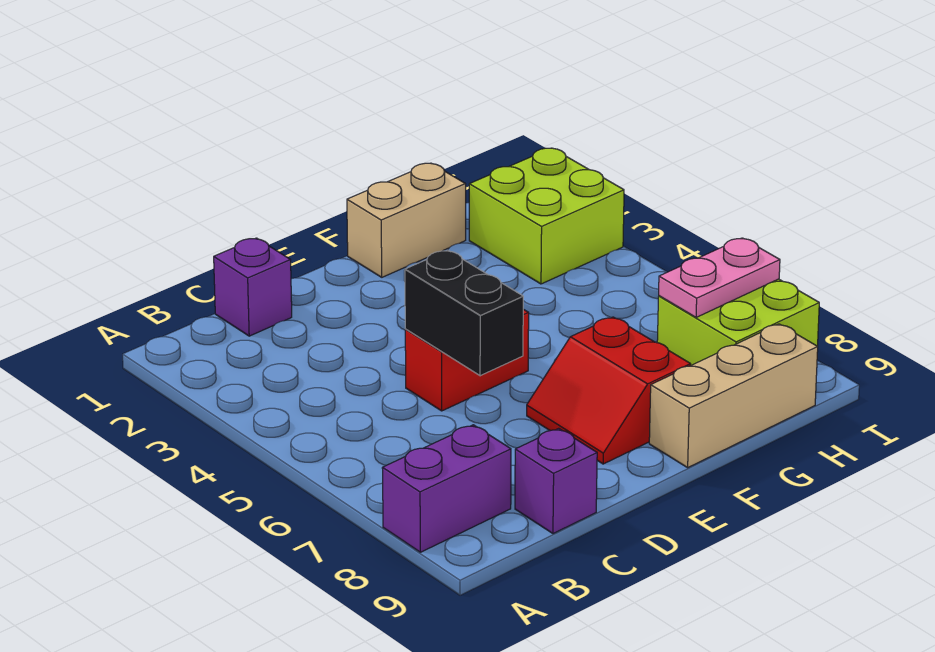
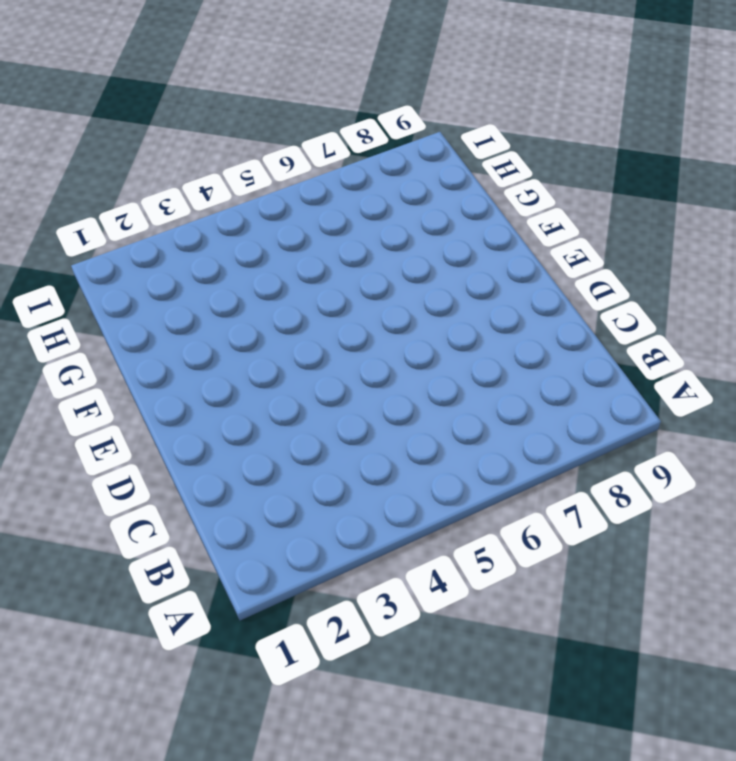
none -> purple 1x2 brick [382,425,511,552]
none -> purple 1x1 brick [214,238,292,336]

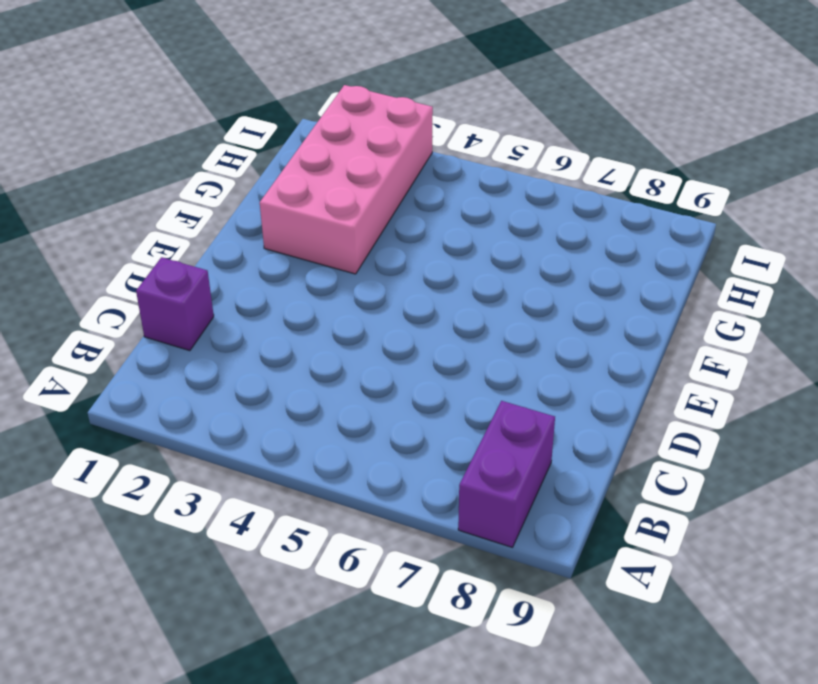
pink 2x4 brick [260,85,433,274] -> lime 2x2 brick [469,148,624,284]
none -> purple 1x1 brick [515,428,597,534]
none -> red 1x2 brick [405,309,529,411]

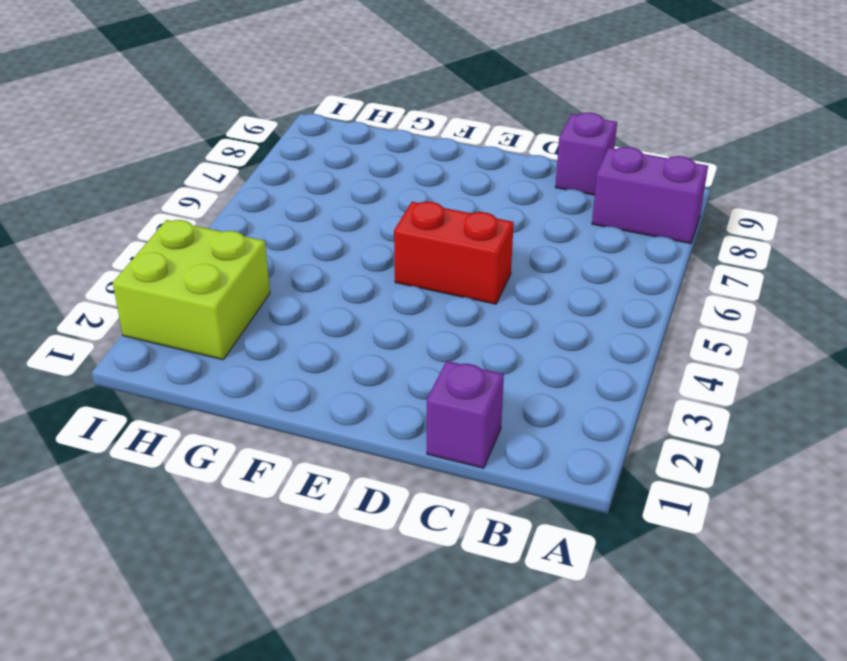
none -> red 2x2 slope [527,317,691,464]
none -> tan 1x2 brick [347,163,466,277]

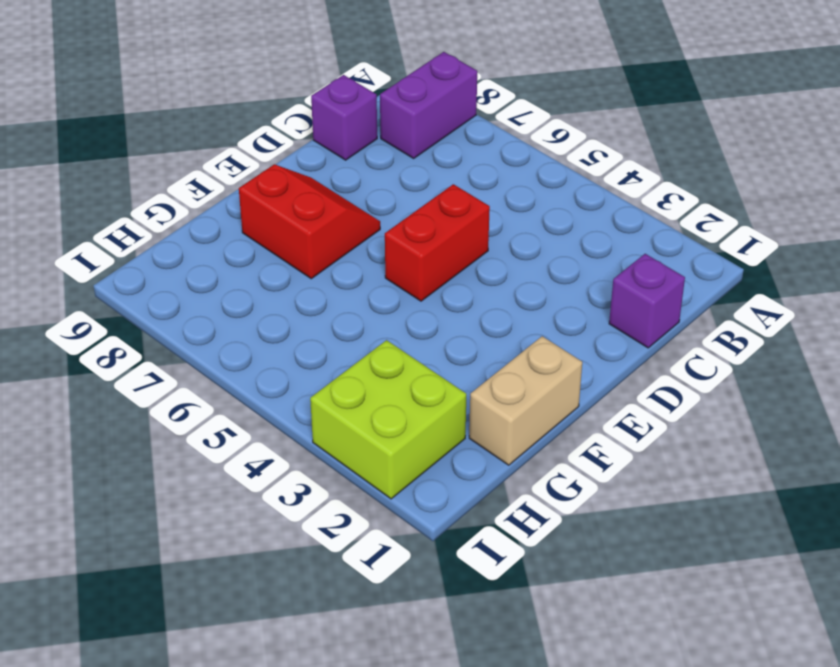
none -> tan 1x3 brick [649,324,818,468]
none -> lime 2x2 brick [657,279,819,365]

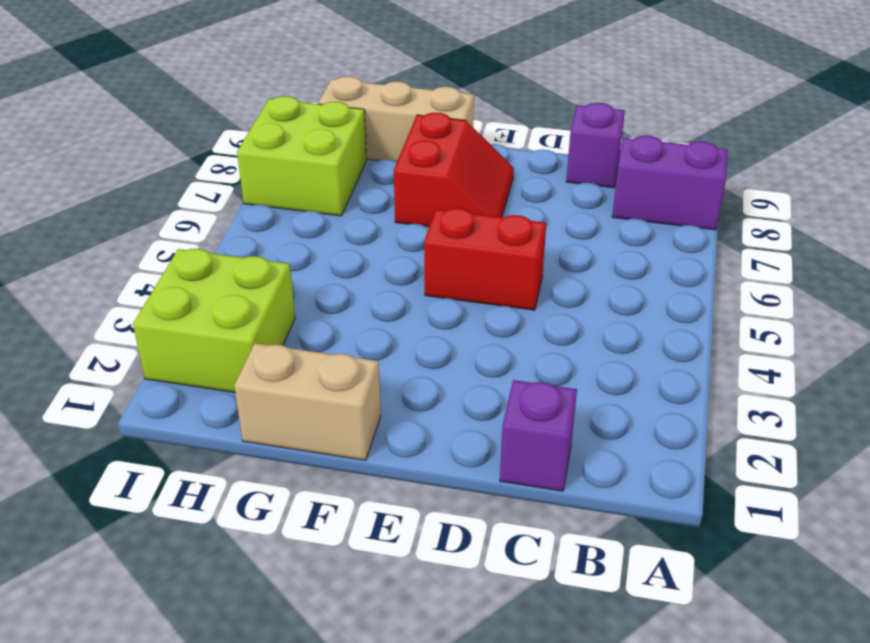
none -> black 1x2 brick [405,250,523,376]
none -> pink 1x2 plate [659,238,780,318]

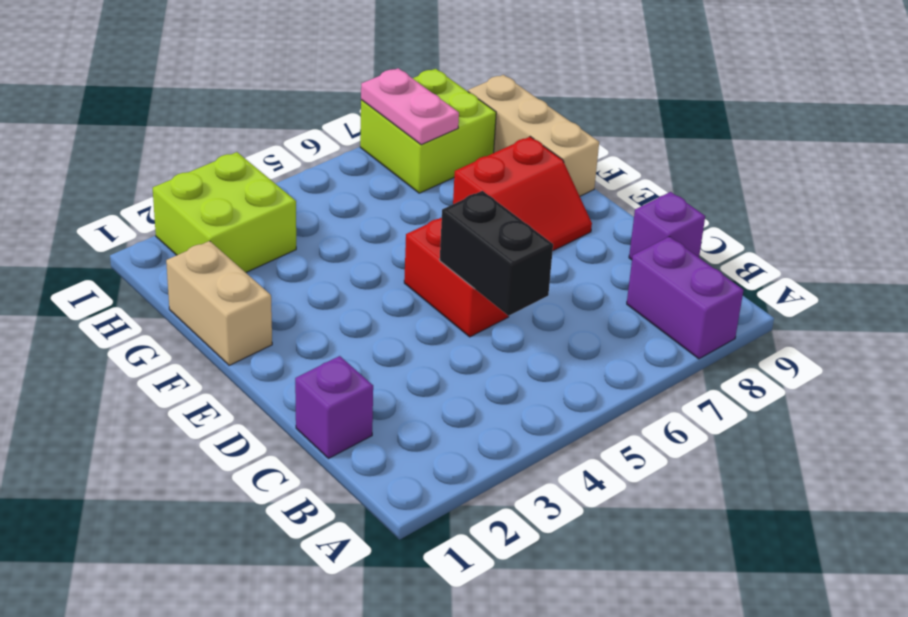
black 1x2 brick [440,191,553,316] -> black 1x2 brick turned to [405,250,523,376]

